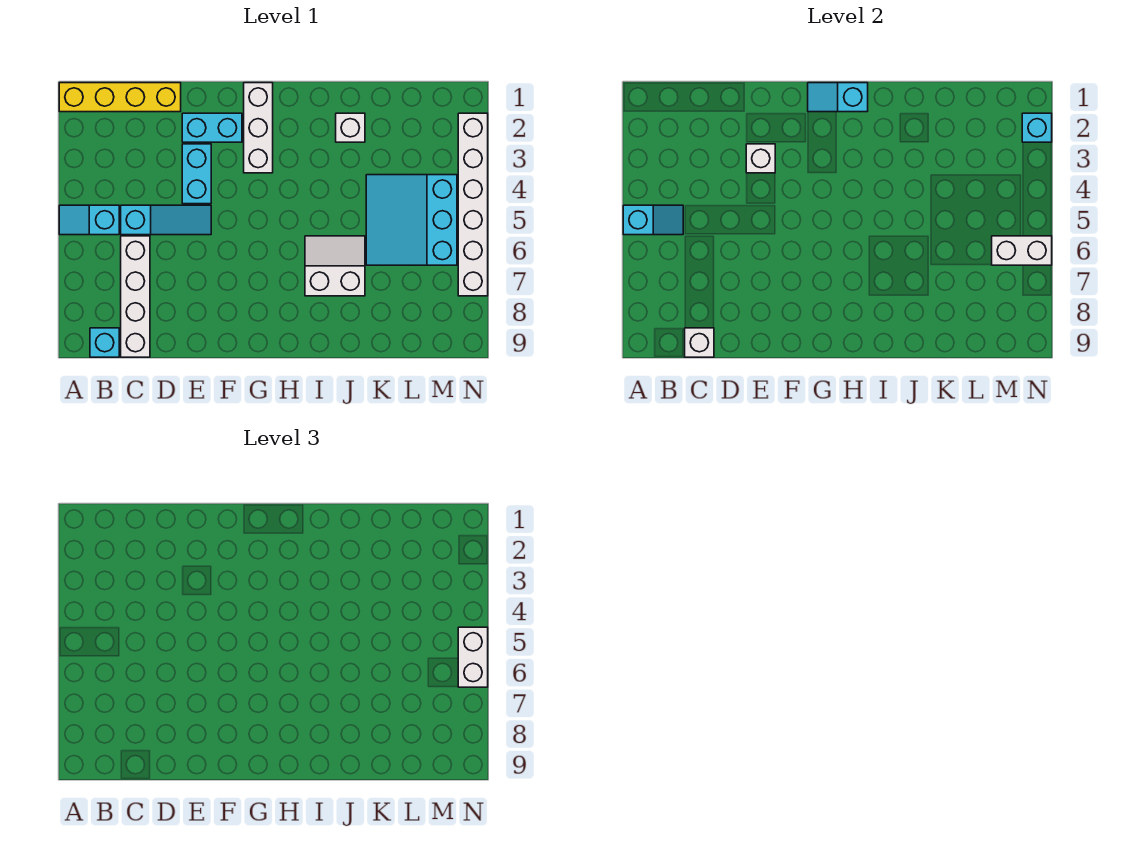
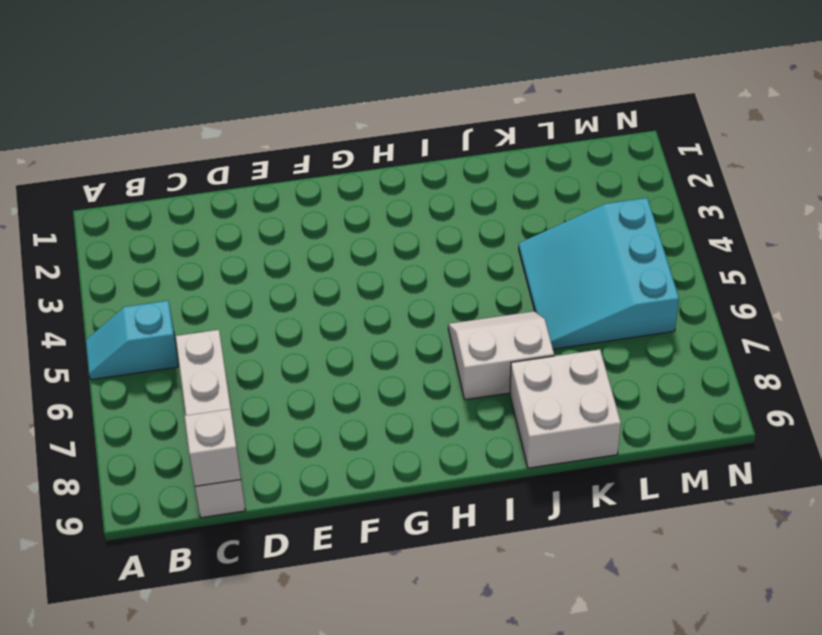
white 2x2 brick [510,349,621,468] -> none
none -> yellow 1x4 brick [59,83,181,112]
none -> cyan 1x1 brick [90,328,119,357]
none -> cyan 1x3 slope [121,205,211,235]

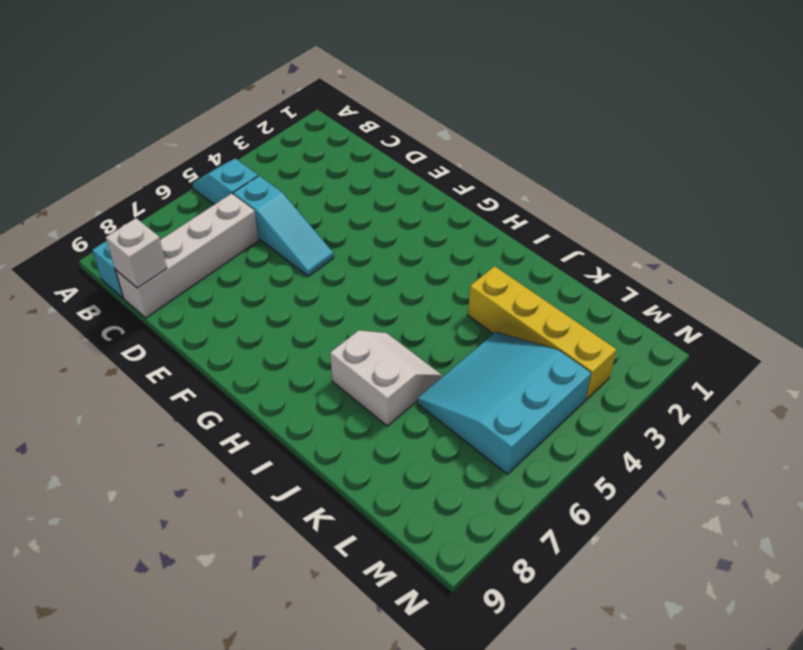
yellow 1x4 brick [468,266,616,400] -> yellow 1x4 brick moved to [59,83,181,112]
none -> cyan 1x2 brick [182,113,242,142]
none -> cyan 1x2 brick [182,144,211,204]
none -> white 1x3 brick [244,83,273,173]

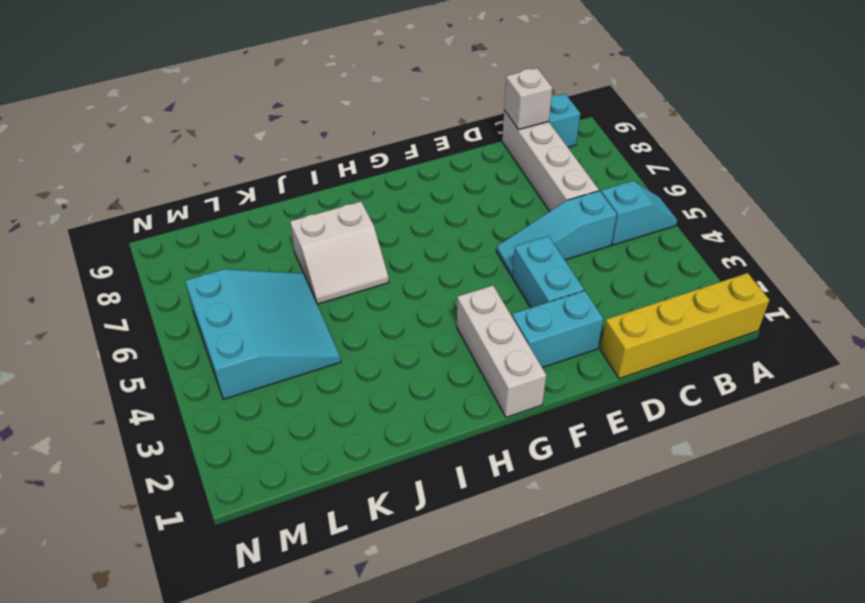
none -> white 1x1 brick [336,113,365,142]
none -> white 1x6 brick [458,113,488,296]
none -> cyan 1x2 slope [623,205,683,235]

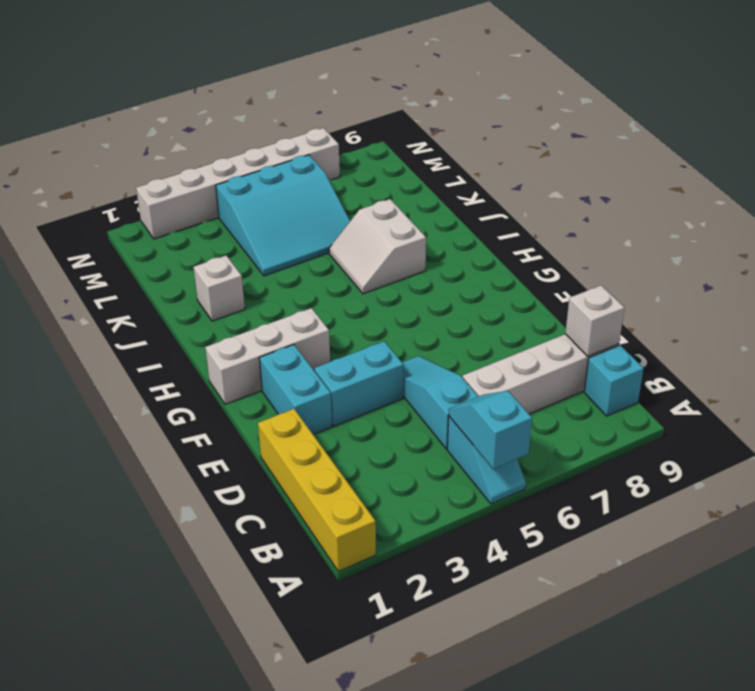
none -> white 1x1 brick [746,144,775,173]
none -> cyan 1x2 slope [808,83,868,112]
none -> white 1x2 brick [992,236,1052,265]

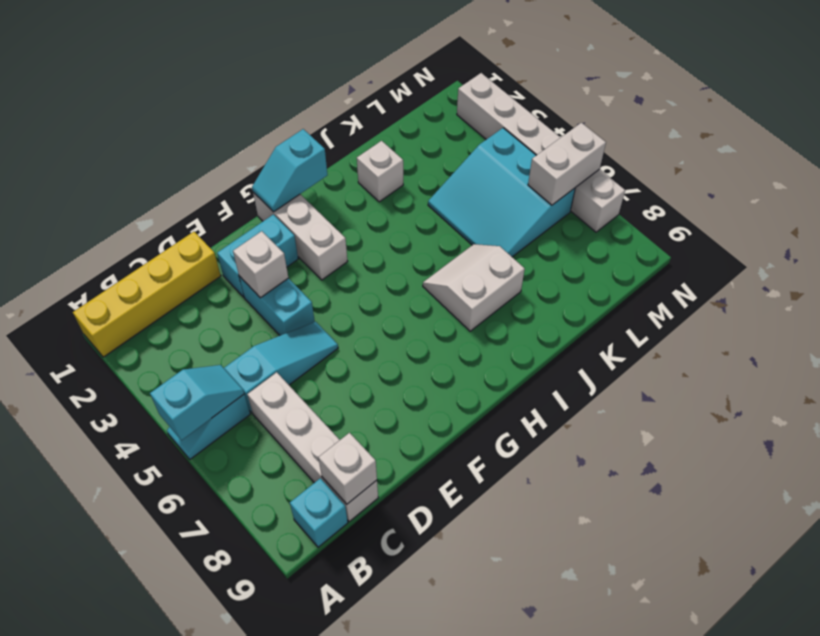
none -> cyan 1x1 brick [1022,113,1052,142]
none -> white 1x2 brick [458,627,488,687]

